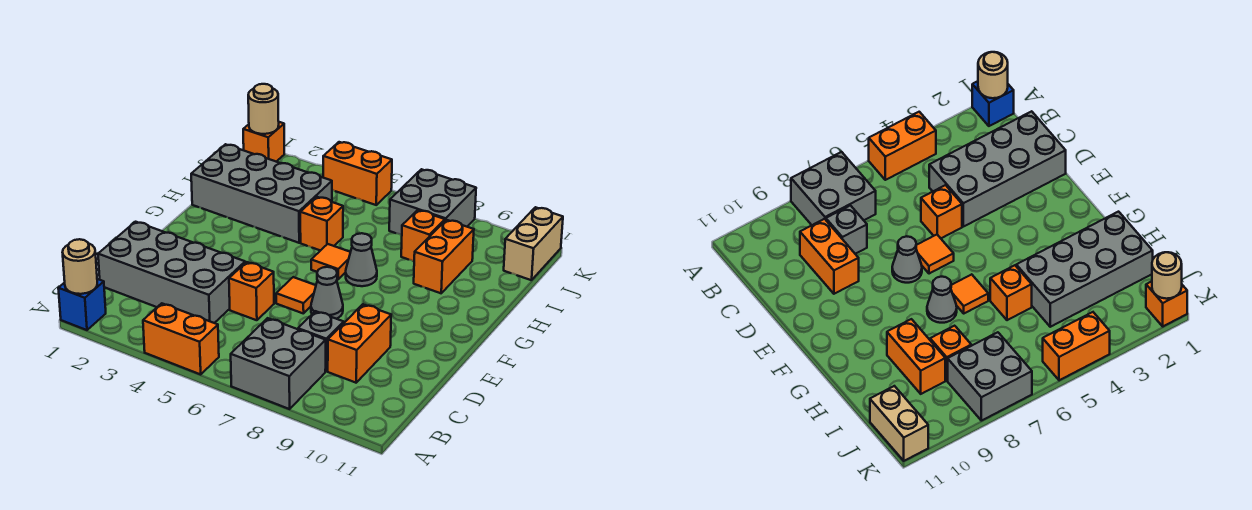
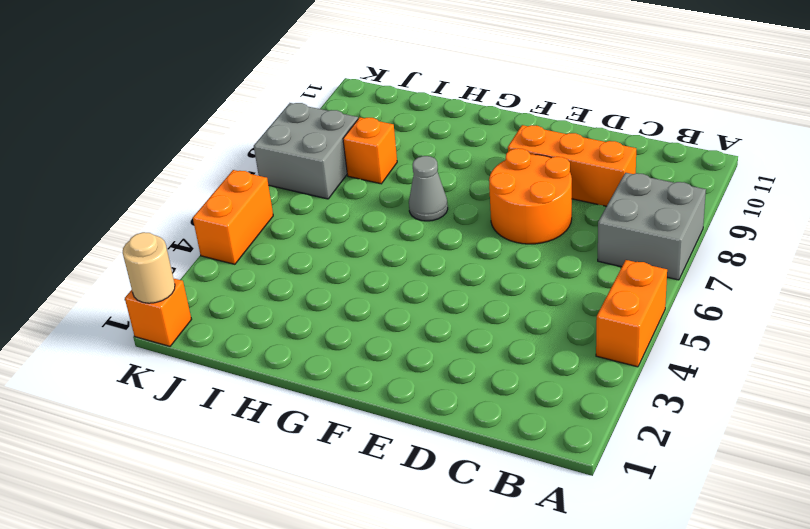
orange 1x3 brick [508,125,636,206] -> orange 1x2 brick [328,304,391,383]
orange 2x2 round brick [489,149,572,244] -> grey 1x1 cone [311,267,343,319]
none -> blue 1x1 brick [58,279,106,330]
none -> grey 2x4 brick [98,222,245,323]
none -> grey 1x1 brick [298,311,344,371]

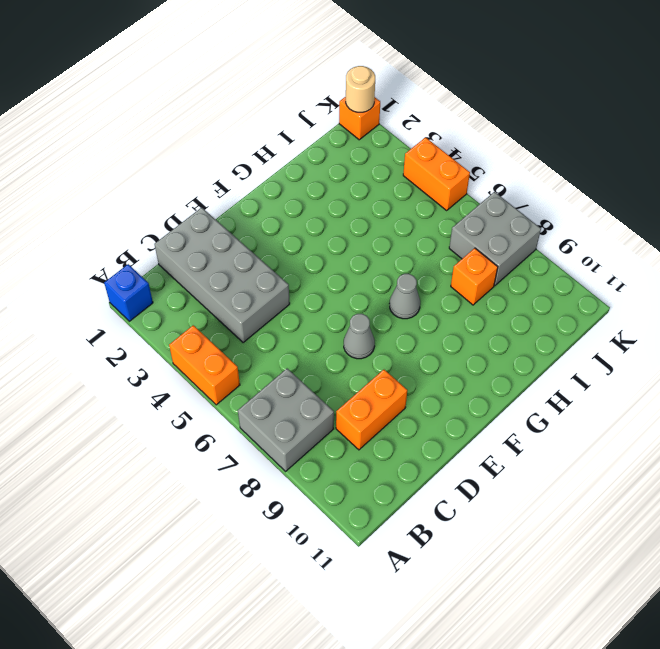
none -> grey 1x1 brick [298,311,344,371]
none -> orange 1x1 brick [229,262,274,320]
none -> orange 1x1 tile [276,277,316,314]

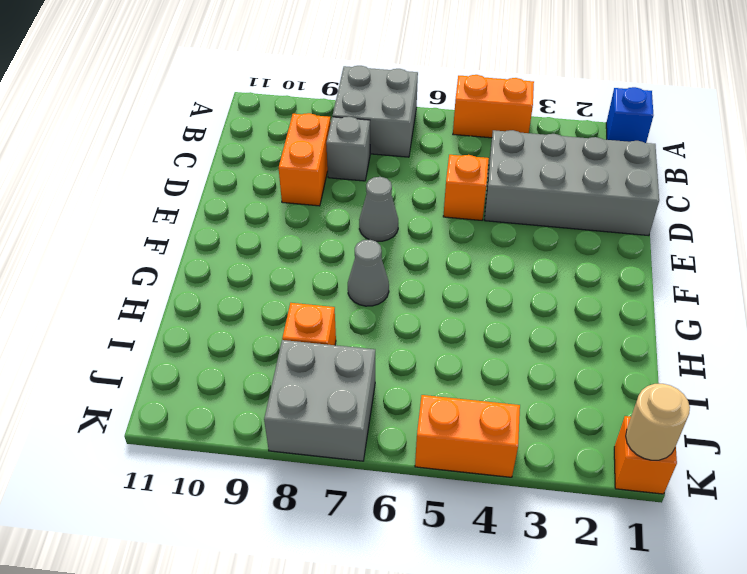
none -> orange 1x1 tile [276,277,316,314]
none -> orange 1x1 tile [311,244,350,279]
none -> grey 2x4 brick [191,144,332,243]

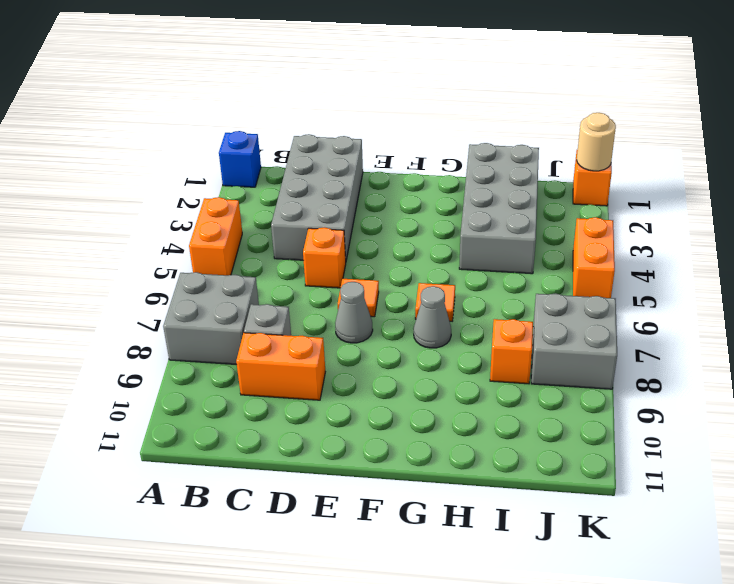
none -> orange 1x1 brick [300,197,343,251]
none -> orange 1x2 brick [414,220,474,293]
none -> tan 1x2 brick [504,207,563,280]

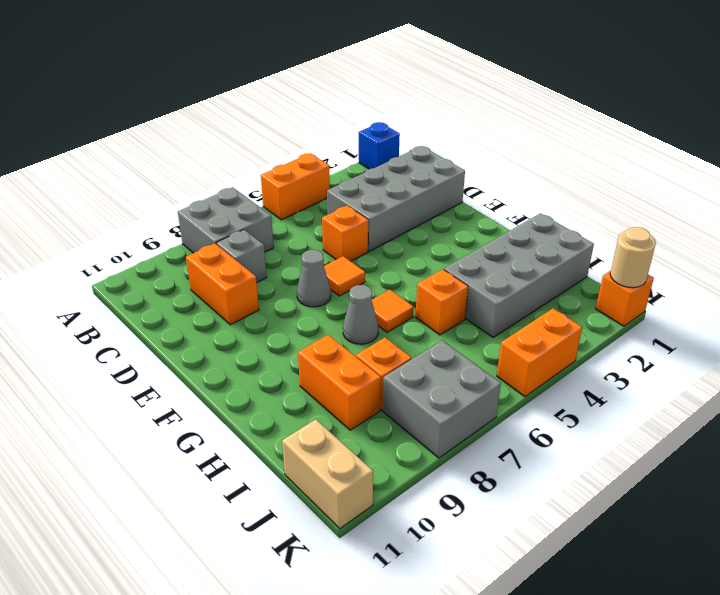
none -> tan 1x1 round brick [62,239,97,294]

